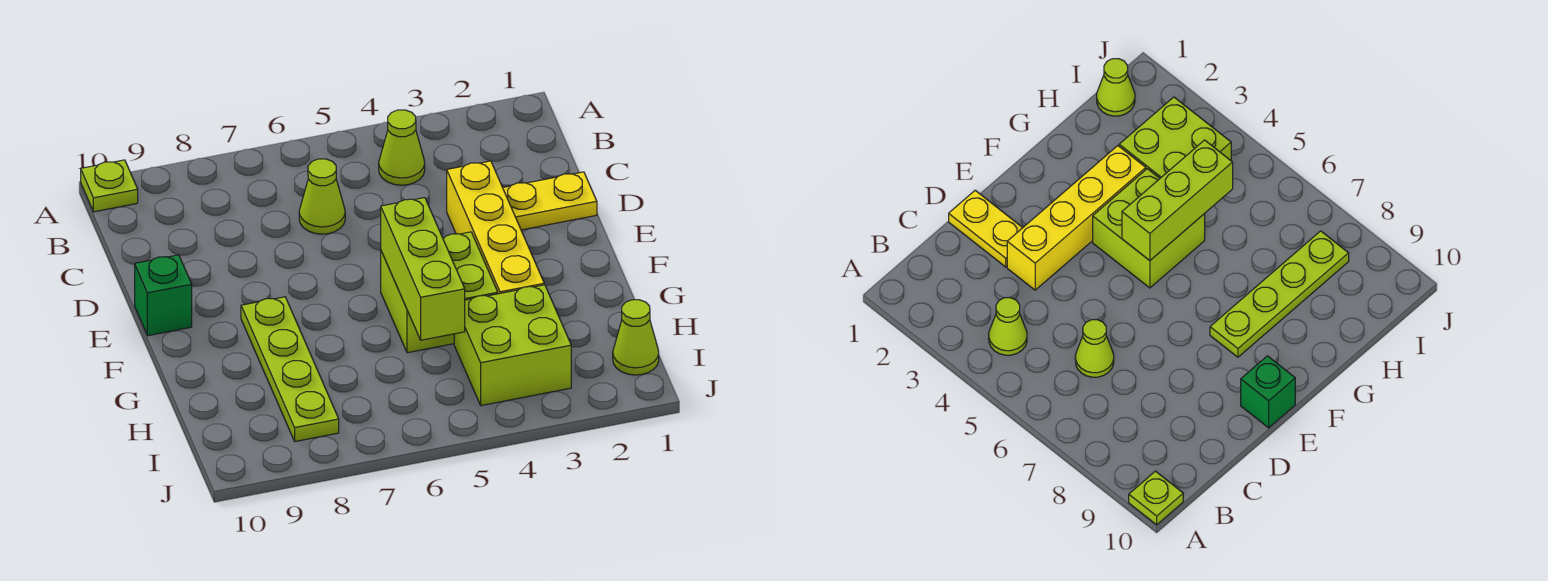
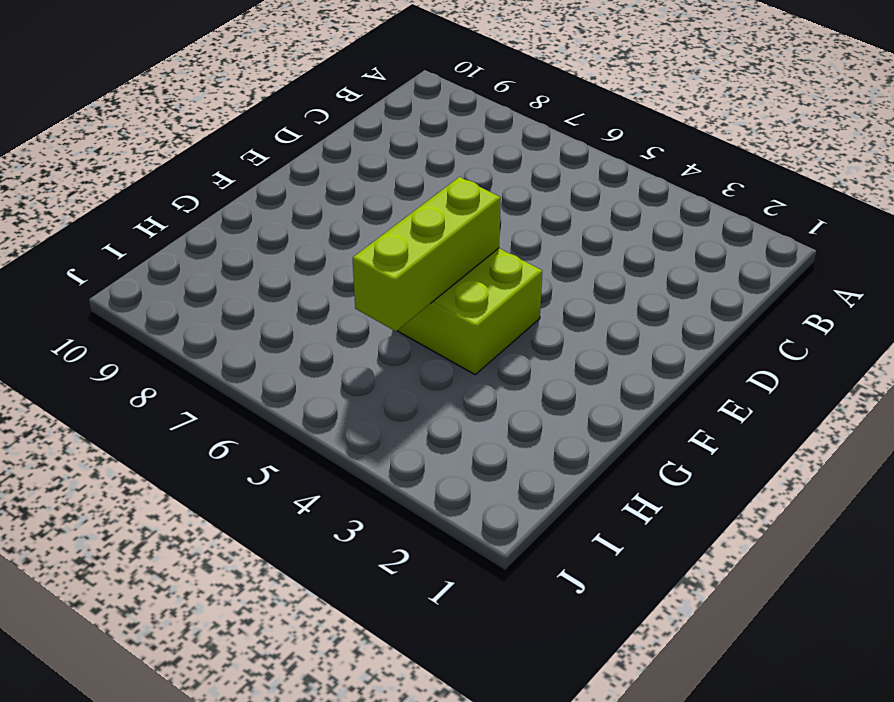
none -> lime 1x1 plate [81,160,138,212]
none -> lime 1x1 cone [379,110,425,185]

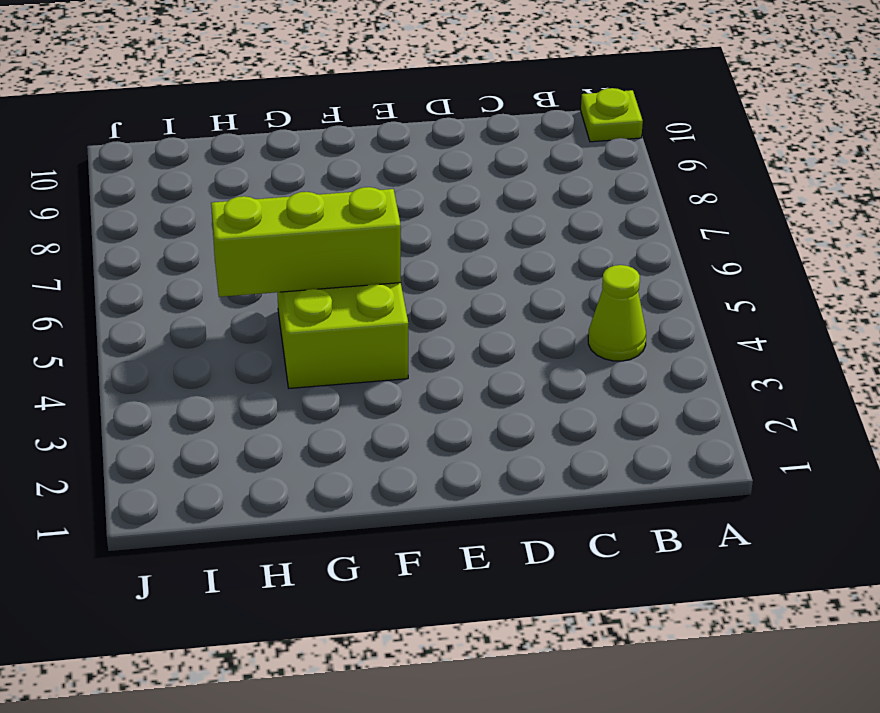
none -> lime 1x1 cone [299,159,345,234]
none -> yellow 1x2 plate [503,172,597,230]

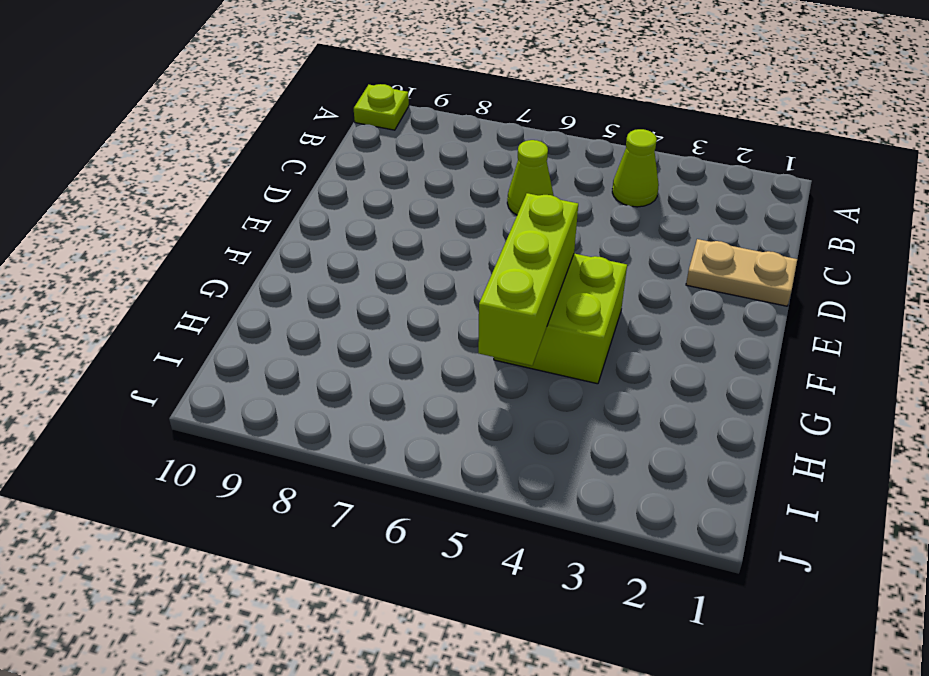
tan 1x2 plate [686,239,797,306] -> yellow 1x2 plate [503,172,597,230]
none -> yellow 1x4 brick [447,161,544,294]
none -> green 1x1 brick [135,255,192,336]

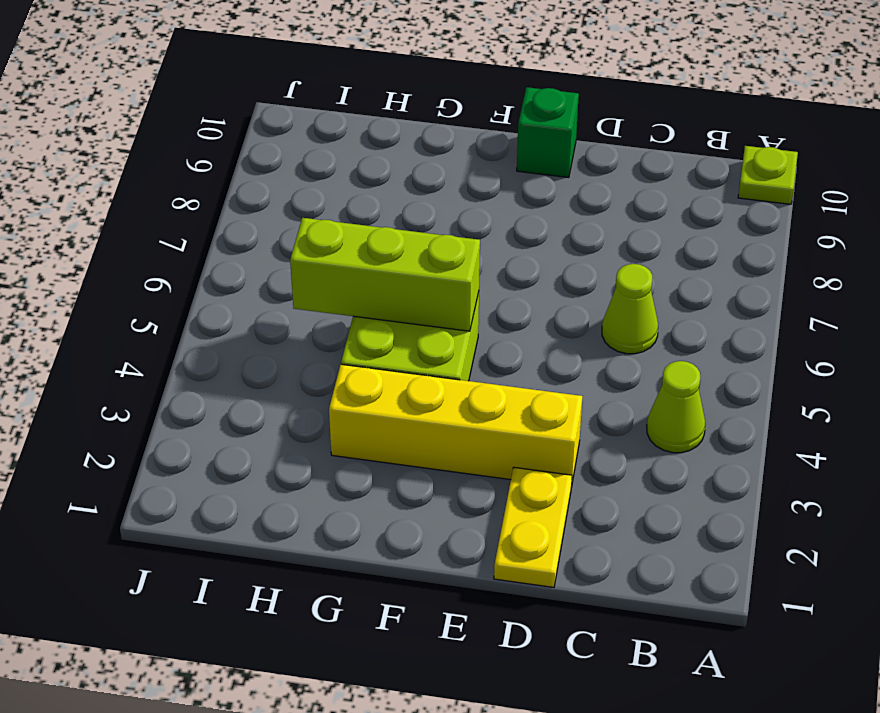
none -> lime 1x4 plate [241,297,339,441]
none -> lime 2x2 brick [454,285,571,406]

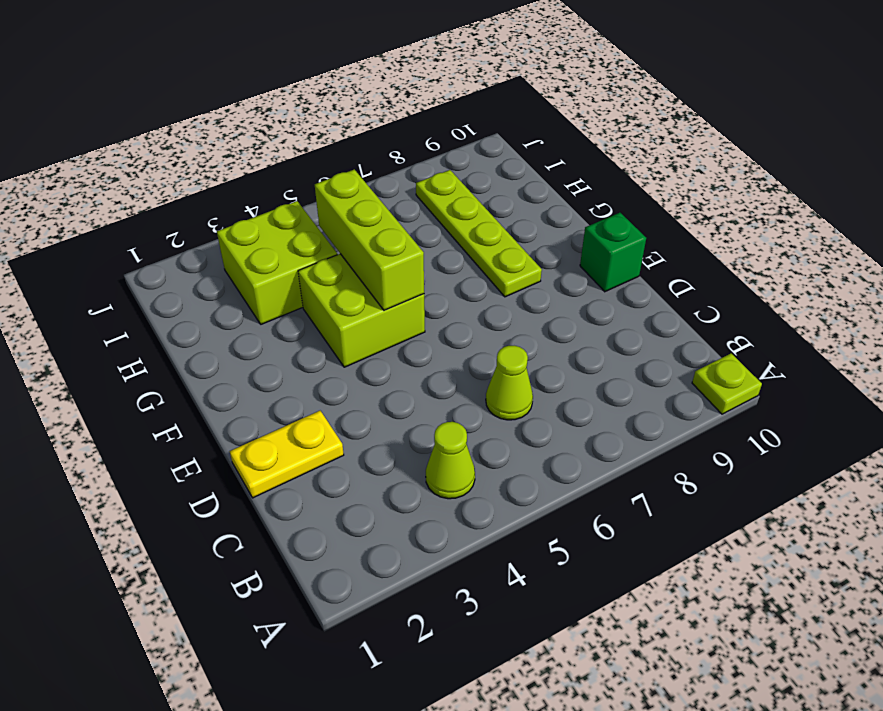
none -> yellow 1x4 brick [447,161,544,294]
none -> lime 1x1 cone [613,300,659,375]

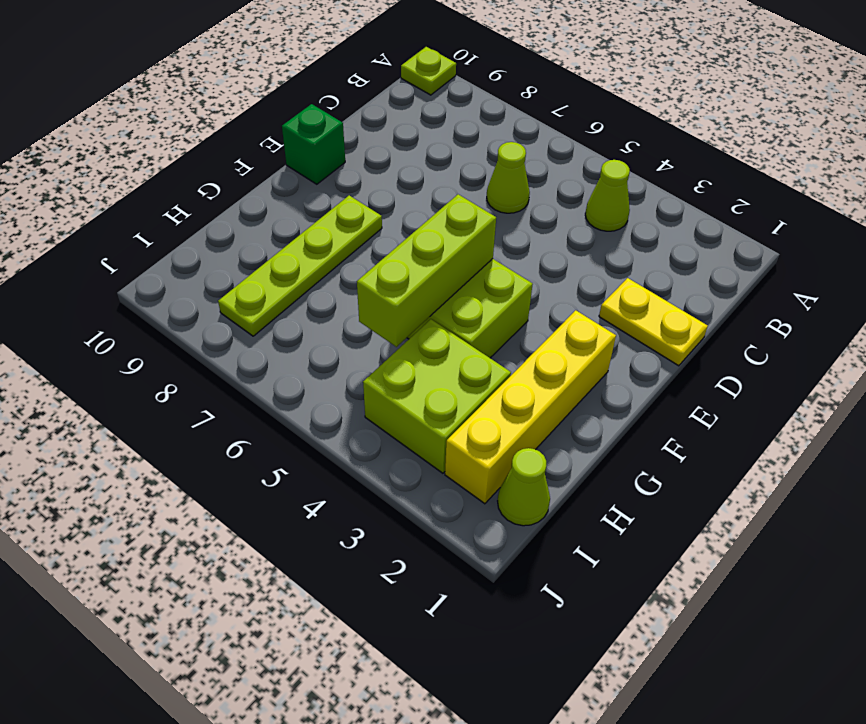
yellow 1x4 brick [445,310,616,504] -> yellow 1x4 brick moved to [447,161,544,294]

